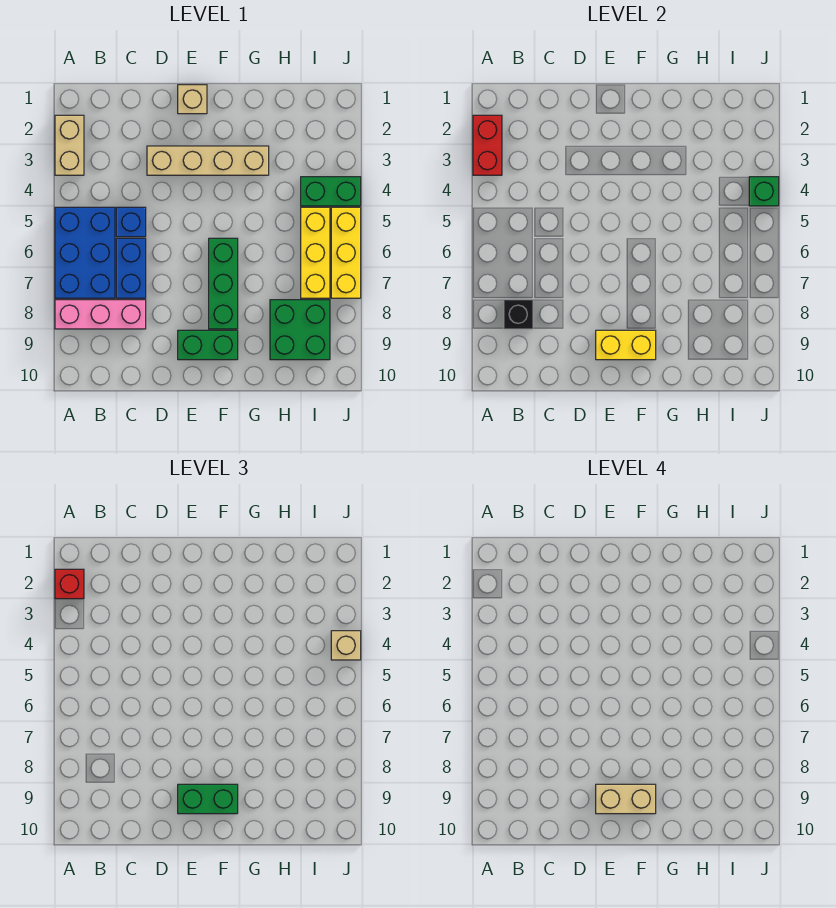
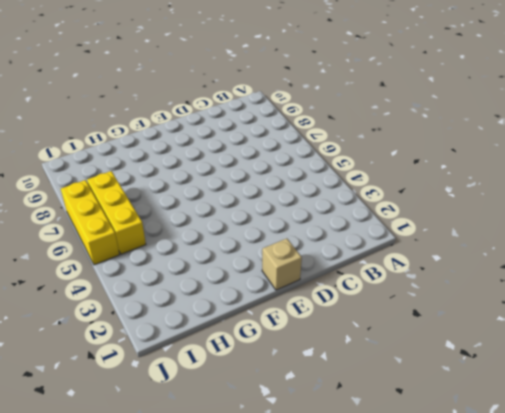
none -> tan 1x2 brick [55,115,84,175]
none -> blue 2x3 brick [55,207,115,298]
none -> pink 1x3 brick [55,300,146,329]

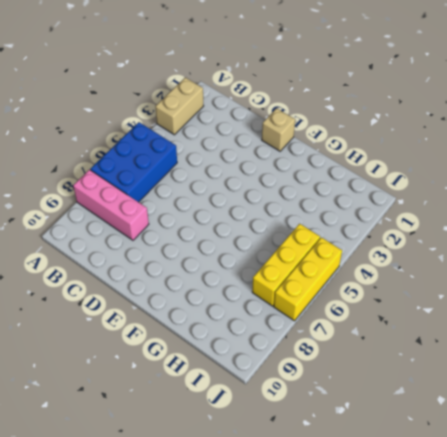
none -> blue 1x1 brick [116,207,146,237]
none -> blue 1x2 brick [116,238,146,298]
none -> tan 1x4 brick [147,146,269,175]

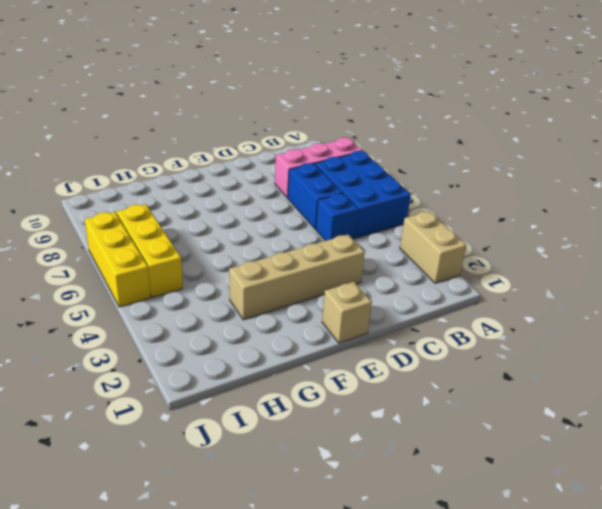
none -> green 1x2 brick [178,330,238,360]
none -> green 1x3 brick [209,238,238,329]
none -> green 2x2 brick [270,300,330,360]

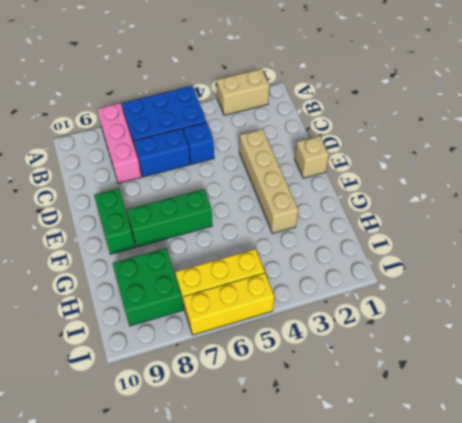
none -> green 1x2 brick [301,177,361,206]
none -> red 1x2 brick [473,115,502,175]
none -> black 1x1 brick [504,300,533,329]

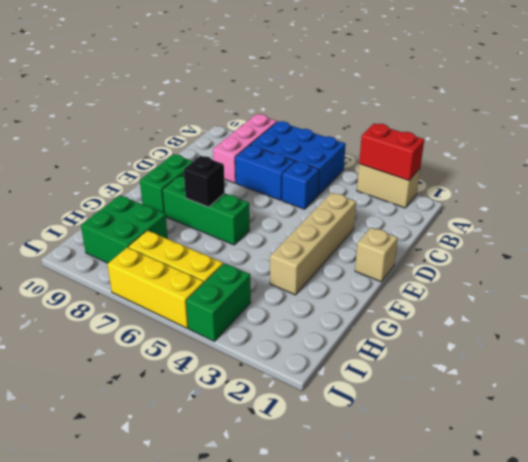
black 1x1 brick [184,156,225,207] -> black 1x1 brick moved to [504,300,533,329]
none -> yellow 1x2 brick [596,330,656,360]
none -> green 1x1 brick [749,177,779,206]
none -> red 1x1 brick [55,569,84,599]

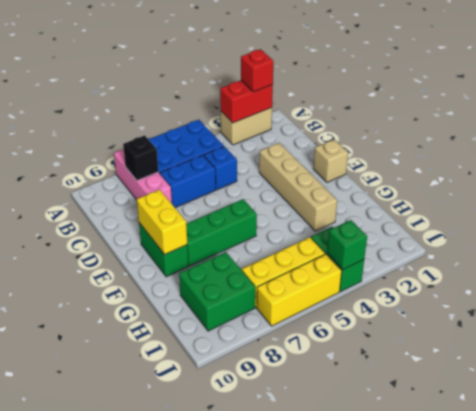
none -> green 1x2 brick [178,784,238,814]
none -> tan 1x1 brick [331,631,361,660]
none -> tan 1x2 brick [596,784,656,814]

